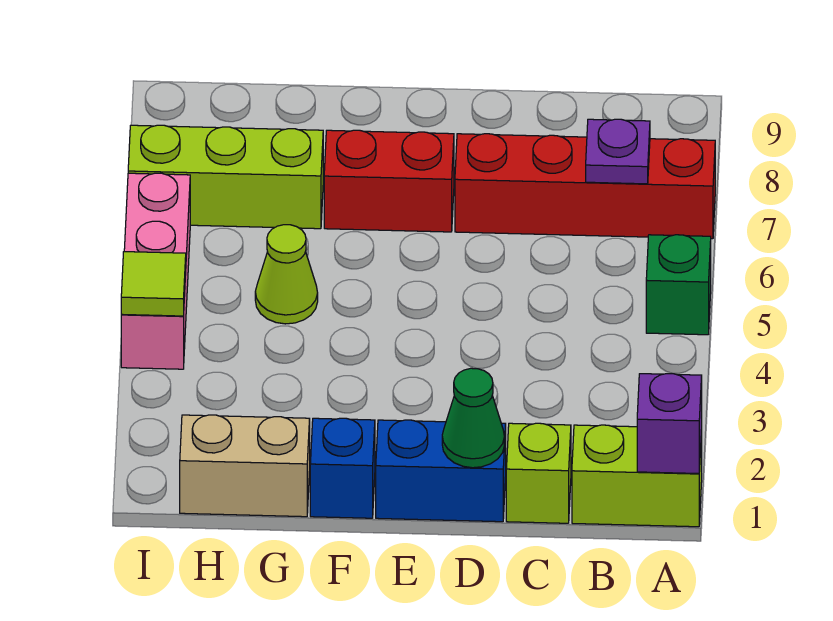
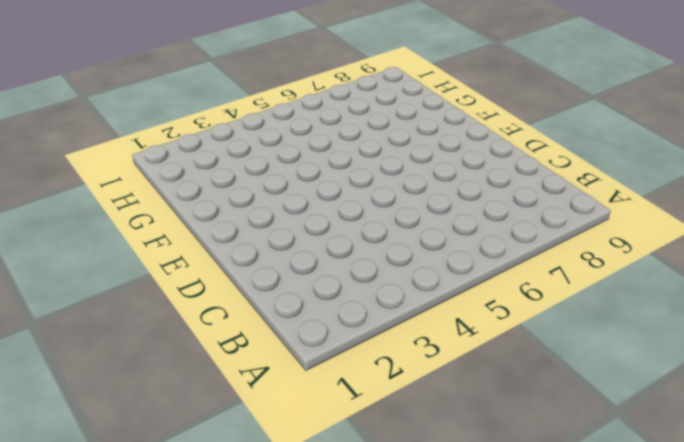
none -> lime 1x2 brick [572,425,702,527]
none -> green 1x1 brick [646,235,711,335]
none -> red 1x4 brick [455,134,715,239]

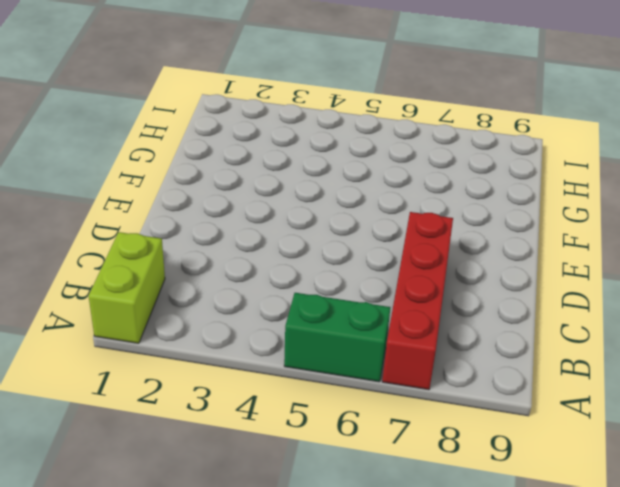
green 1x2 brick [284,293,390,382] -> green 1x1 brick [646,235,711,335]
none -> lime 1x1 brick [506,423,571,523]
none -> blue 1x2 brick [376,420,506,522]
none -> red 1x2 brick [324,130,454,232]

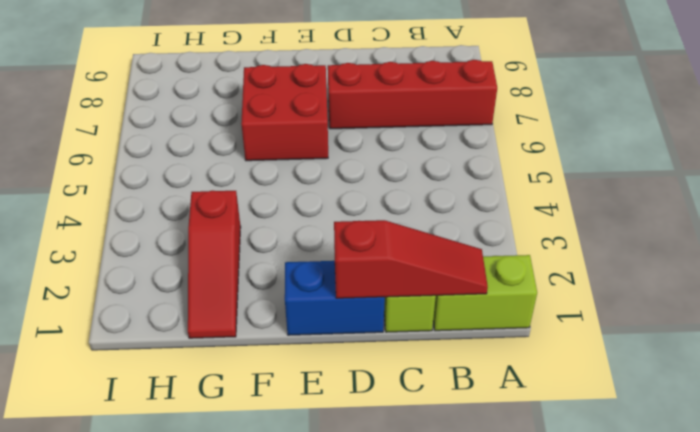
red 1x3 slope [334,220,488,298] -> green 1x1 cone [442,368,504,468]
red 2x2 brick [241,64,328,161] -> red 1x2 brick [324,130,454,232]
red 1x3 slope [188,191,241,338] -> tan 1x2 brick [180,415,310,517]
none -> green 1x1 brick [646,235,711,335]
none -> blue 1x1 brick [310,418,375,518]
none -> lime 1x1 cone [255,225,318,324]

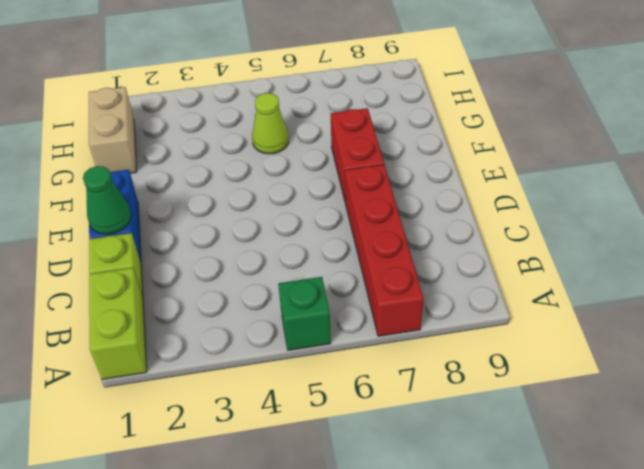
none -> blue 1x1 brick [310,418,375,518]
none -> lime 1x3 brick [128,125,323,229]
none -> pink 1x3 brick [121,173,190,369]

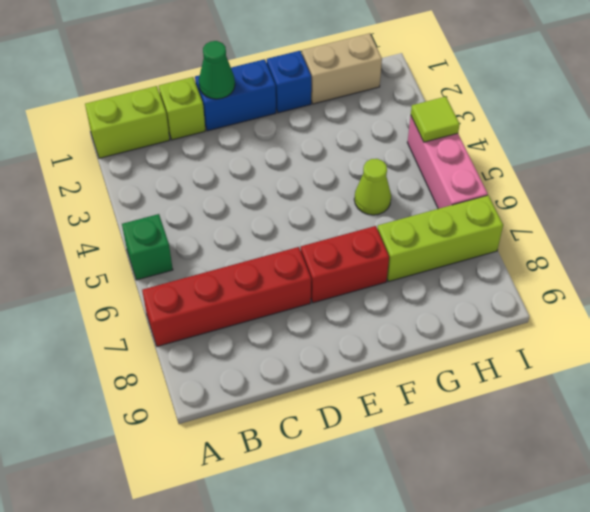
none -> purple 1x1 brick [637,374,702,474]
none -> purple 1x1 plate [586,119,650,184]

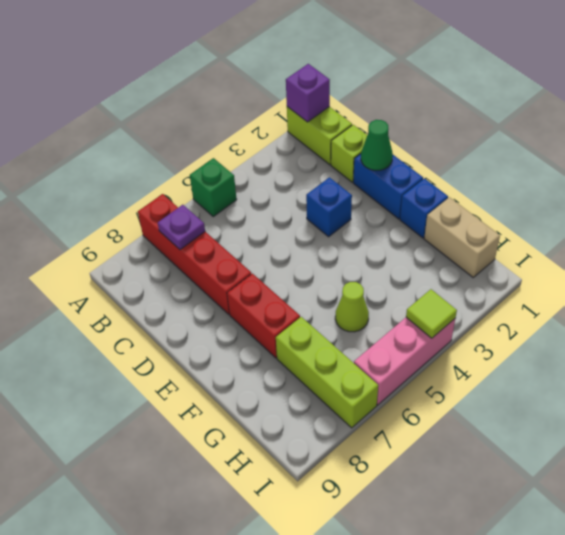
blue 1x1 brick [306,177,352,237] -> none

